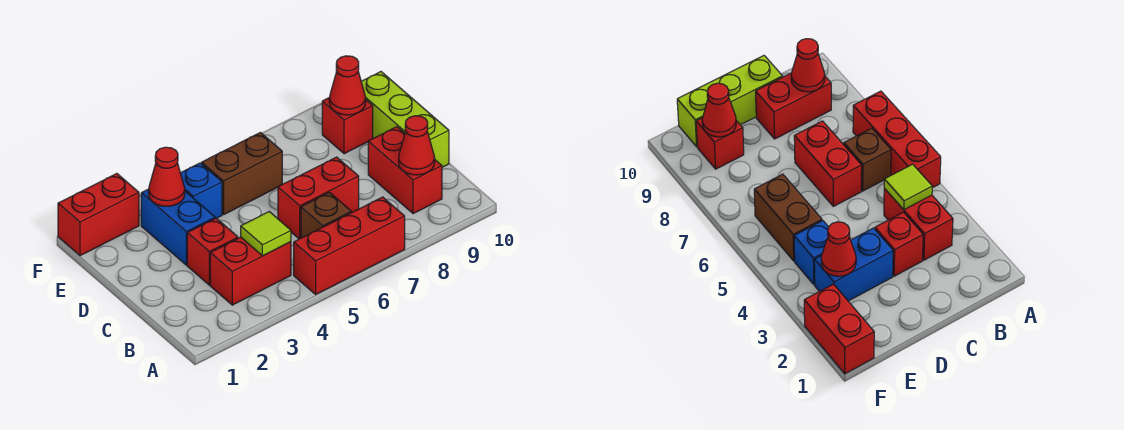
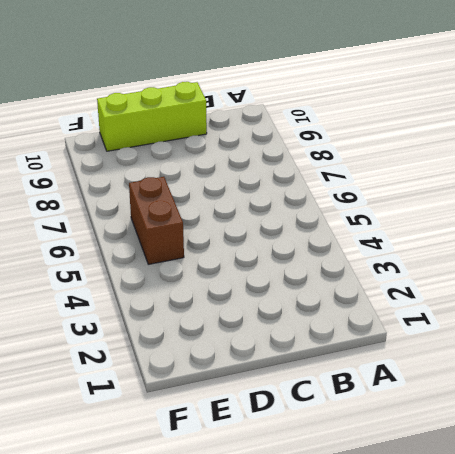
none -> red 1x3 brick [294,197,405,294]
none -> red 1x2 brick [210,237,291,305]
none -> brown 1x1 brick [301,192,351,238]

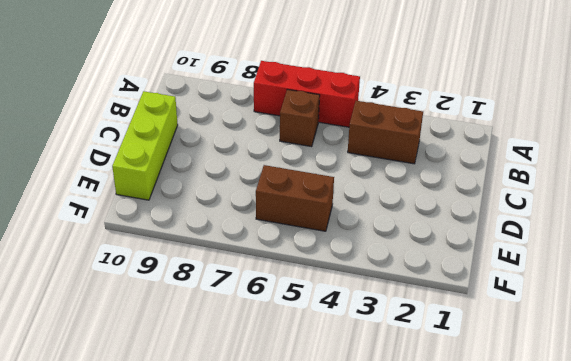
brown 1x2 brick [348,101,423,164] -> red 1x2 brick [210,237,291,305]
none -> red 1x2 brick [368,127,442,214]
none -> red 1x1 brick [187,218,238,285]
none -> red 1x2 brick [278,157,359,239]

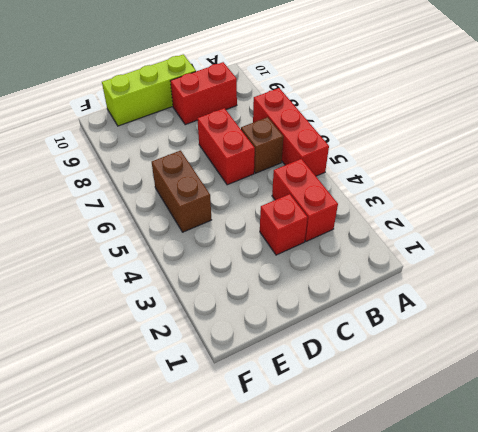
none -> blue 1x2 brick [141,189,215,265]
none -> blue 1x1 brick [181,163,222,218]
none -> red 1x1 brick [322,98,373,154]

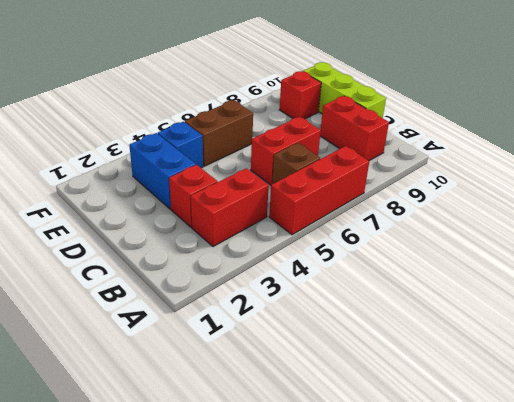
none -> red 1x2 brick [58,174,139,256]
none -> lime 1x1 tile [241,212,291,256]
none -> red 1x1 cone [399,116,435,175]

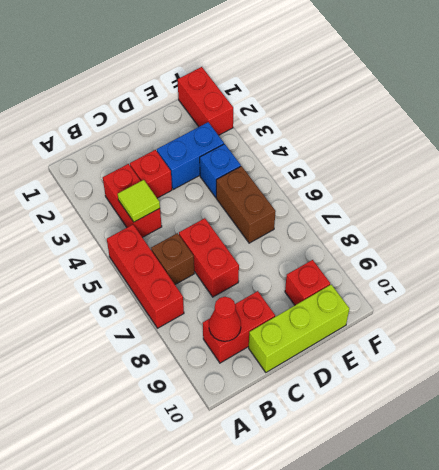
none -> red 1x1 cone [149,147,185,206]
none -> red 1x1 cone [329,56,366,115]

